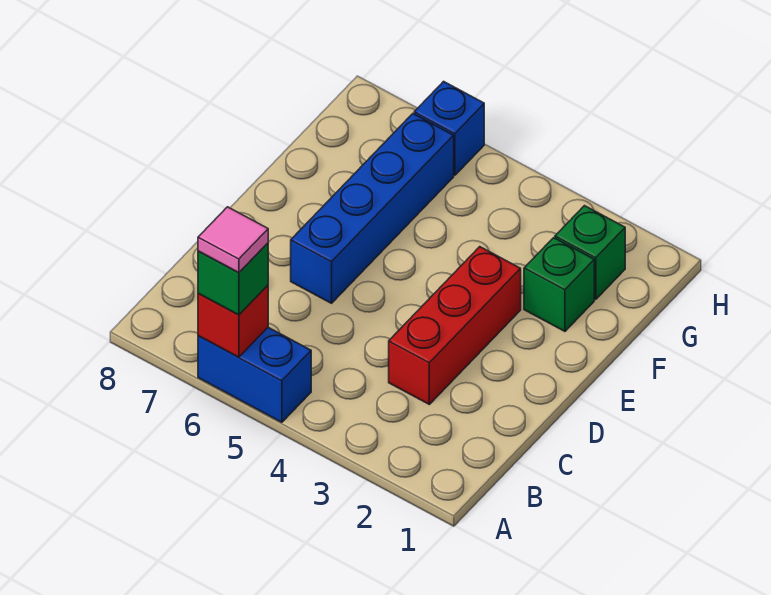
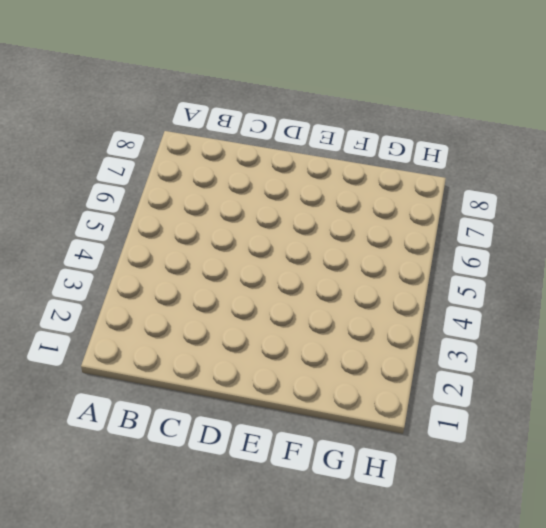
none -> blue 1x2 brick [198,327,311,422]
none -> red 1x3 brick [389,247,521,404]

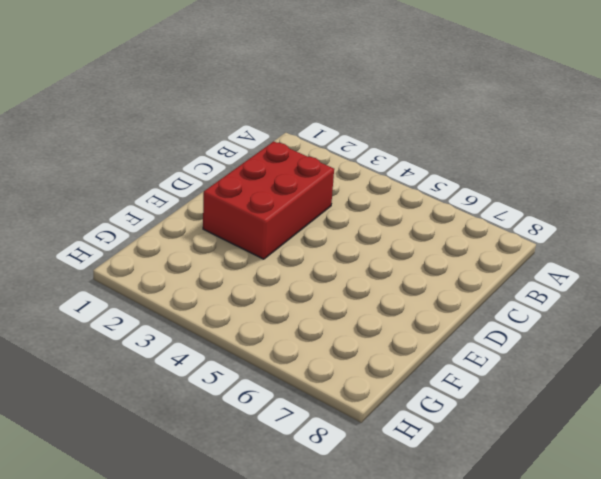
red 2x3 brick [203,141,334,259] -> red 1x3 brick [389,247,521,404]
none -> blue 1x2 brick [198,327,311,422]
none -> blue 1x4 brick [291,114,454,303]

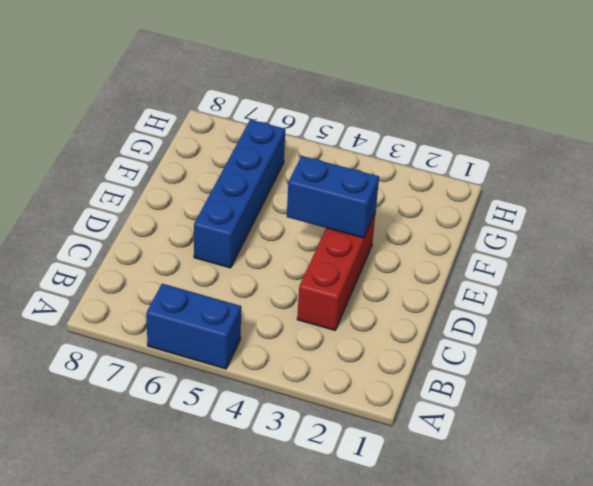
blue 1x2 brick [287,156,379,238] -> none
none -> green 1x1 brick [524,238,594,331]
none -> green 1x1 brick [555,206,625,299]

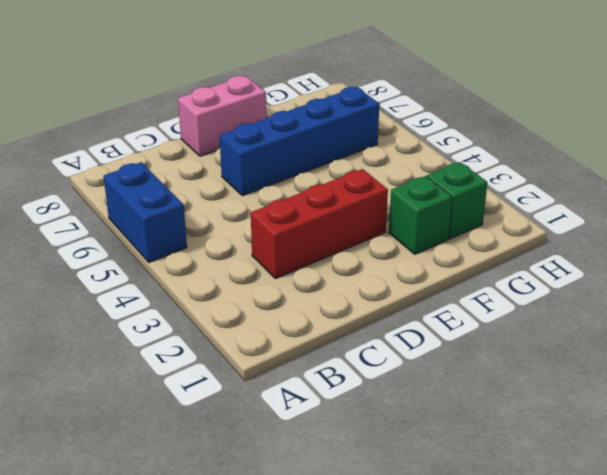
pink 1x2 brick [178,76,267,156] -> none
none -> blue 1x1 brick [414,81,484,175]
none -> red 1x1 brick [198,285,268,357]

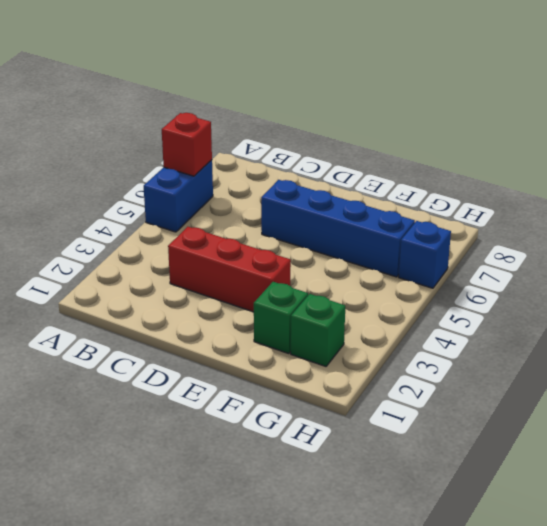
none -> green 1x1 brick [198,243,268,315]
none -> pink 1x1 tile [198,207,268,273]

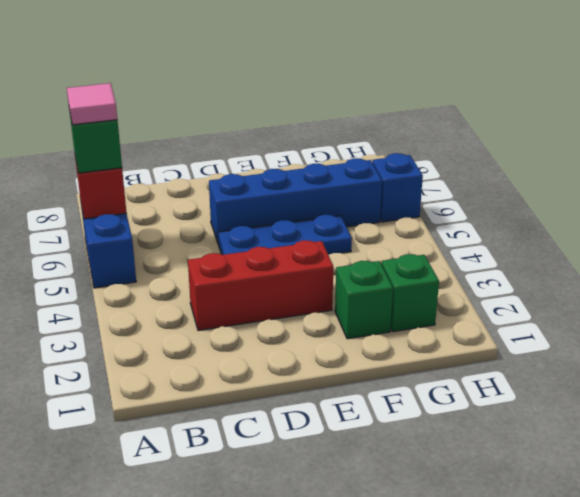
blue 1x3 plate [218,215,352,255] -> none

